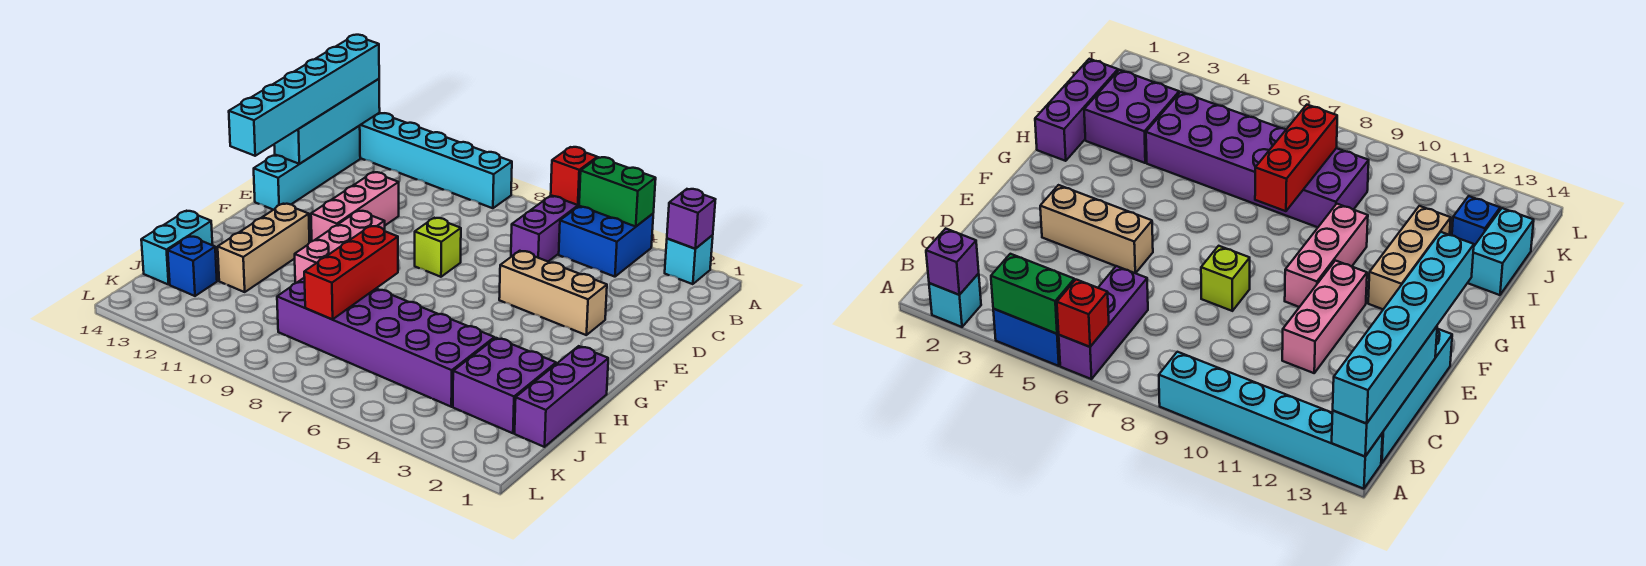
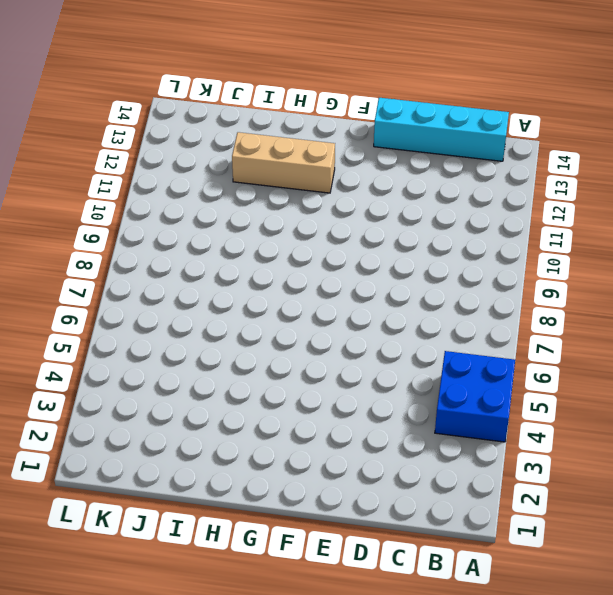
none -> cyan 1x1 brick [665,235,713,284]
none -> purple 1x3 brick [511,195,579,261]
none -> cyan 1x6 brick [360,113,512,208]

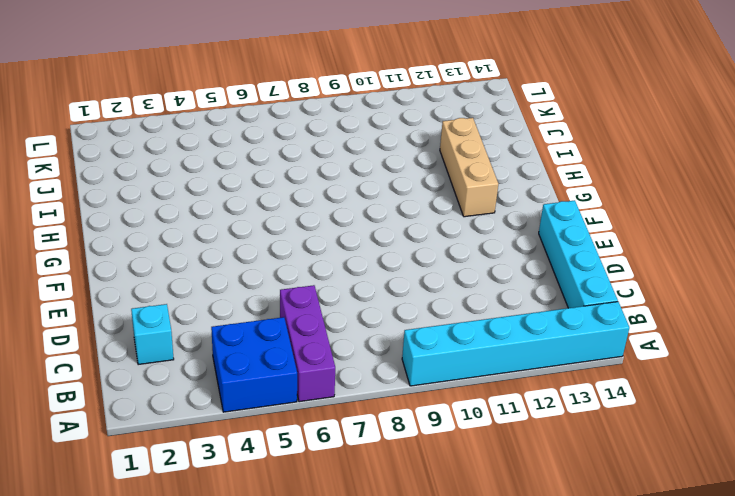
cyan 1x1 brick [131,304,174,365] -> cyan 1x1 brick moved to [665,235,713,284]
none -> pink 1x3 brick [311,172,399,241]
none -> tan 1x3 brick [499,251,607,335]
none -> lime 1x1 brick [415,218,461,277]

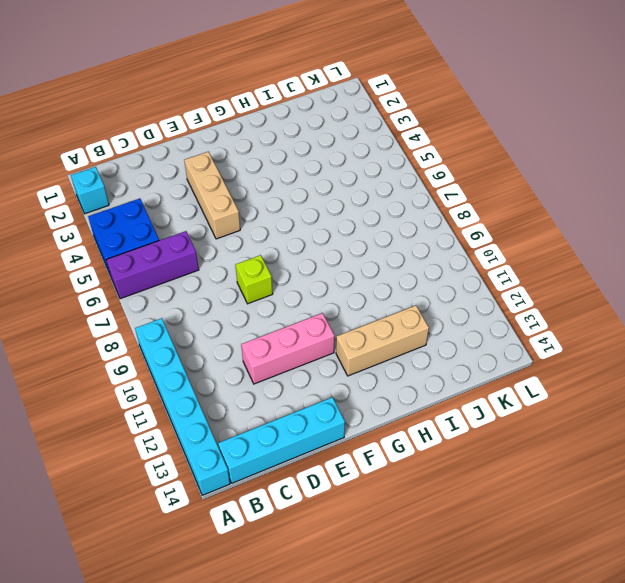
none -> pink 1x3 brick [295,211,385,283]
none -> purple 1x3 brick [515,346,608,447]
none -> purple 2x2 brick [453,338,556,433]

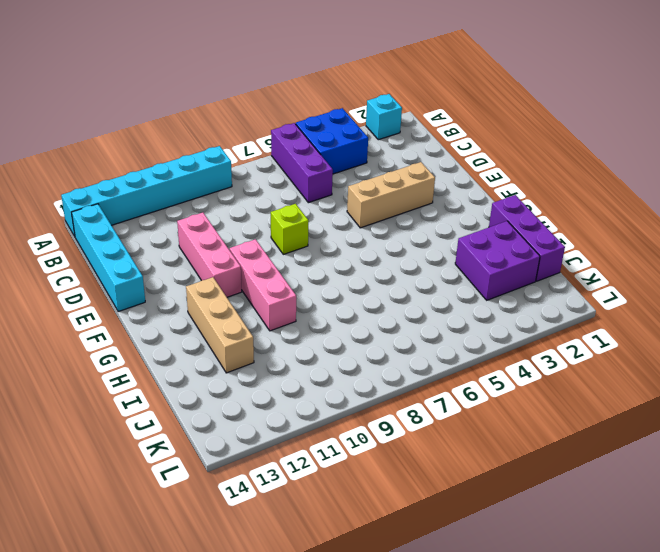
none -> purple 2x6 brick [277,277,494,407]
none -> cyan 1x2 brick [141,211,213,285]
none -> blue 1x1 brick [168,236,217,296]

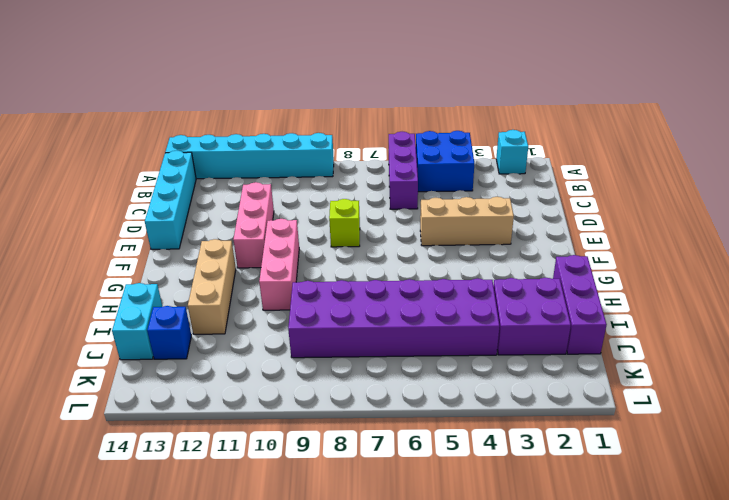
none -> purple 1x1 brick [667,189,716,249]
none -> green 1x2 brick [579,157,656,227]
none -> red 1x1 brick [551,147,597,205]

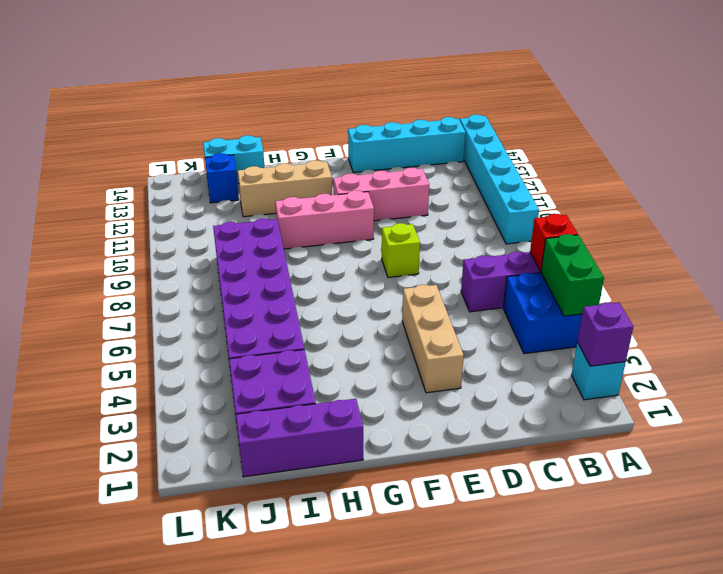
none -> cyan 1x4 brick [274,79,380,164]
none -> red 1x3 brick [304,226,398,319]
none -> cyan 1x6 brick [229,35,379,156]

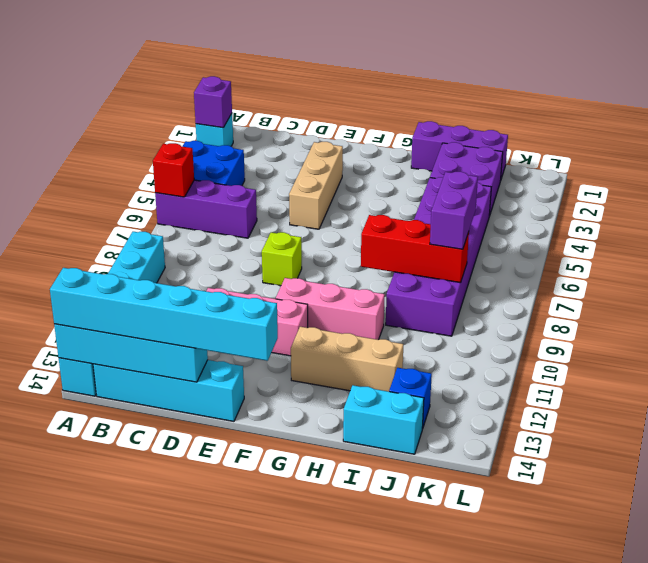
purple 1x2 brick [430,172,478,249] -> none
none -> green 1x2 brick [579,157,656,227]

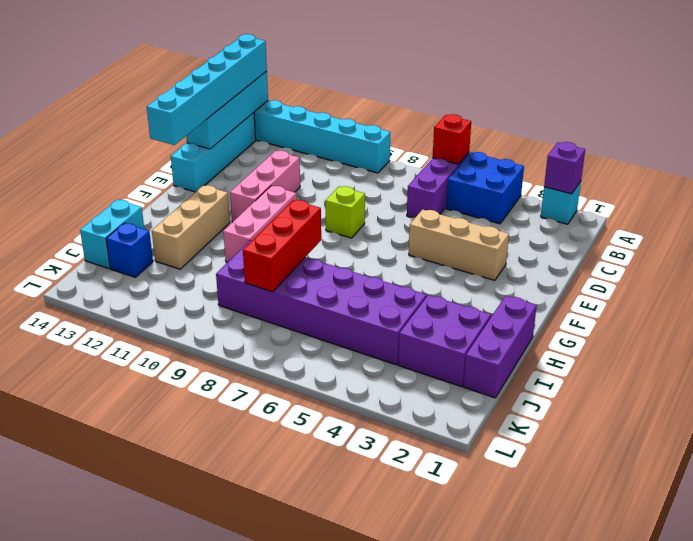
none -> green 1x2 brick [579,157,656,227]

